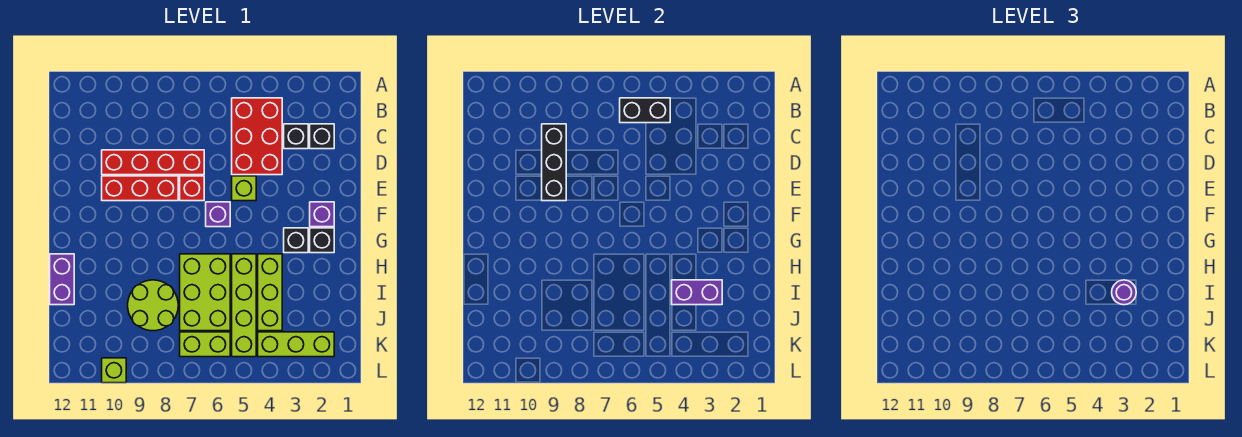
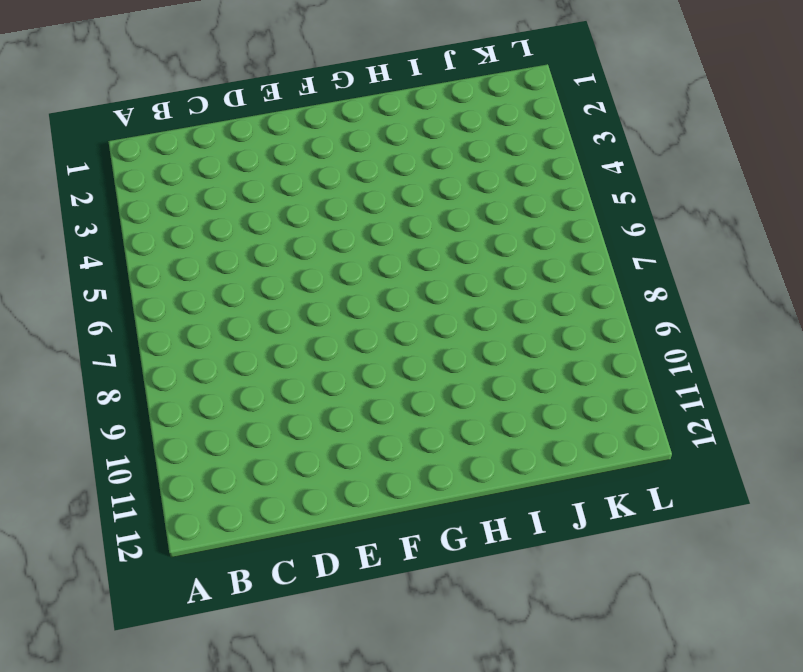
none -> red 2x3 brick [232,98,282,175]
none -> black 1x1 brick [310,124,334,149]
none -> black 1x1 brick [284,124,308,149]

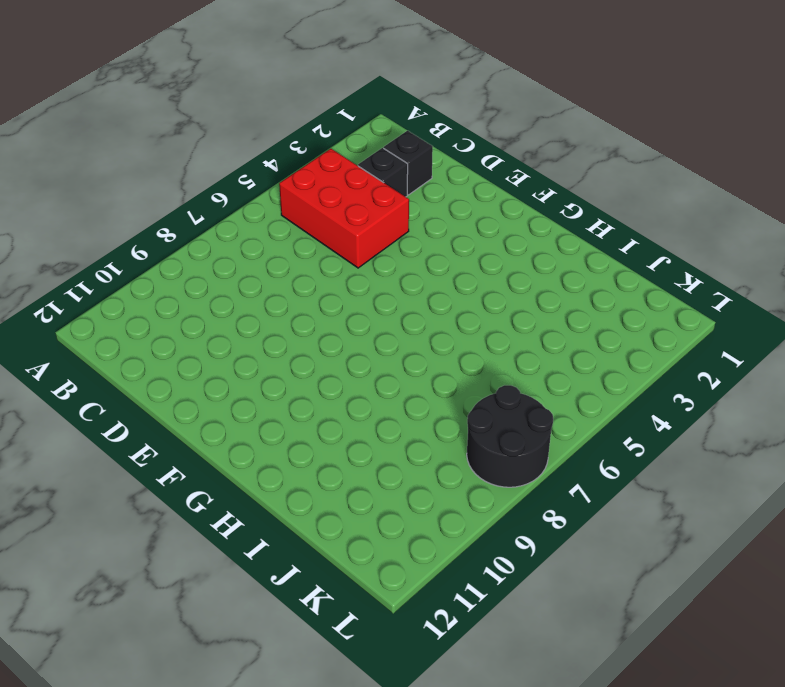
black 2x2 round brick [467,385,553,487] -> lime 1x2 brick [180,332,230,357]
none -> red 1x4 brick [102,150,204,175]
none -> lime 1x1 brick [232,176,256,201]
none -> red 1x1 brick [180,176,204,201]

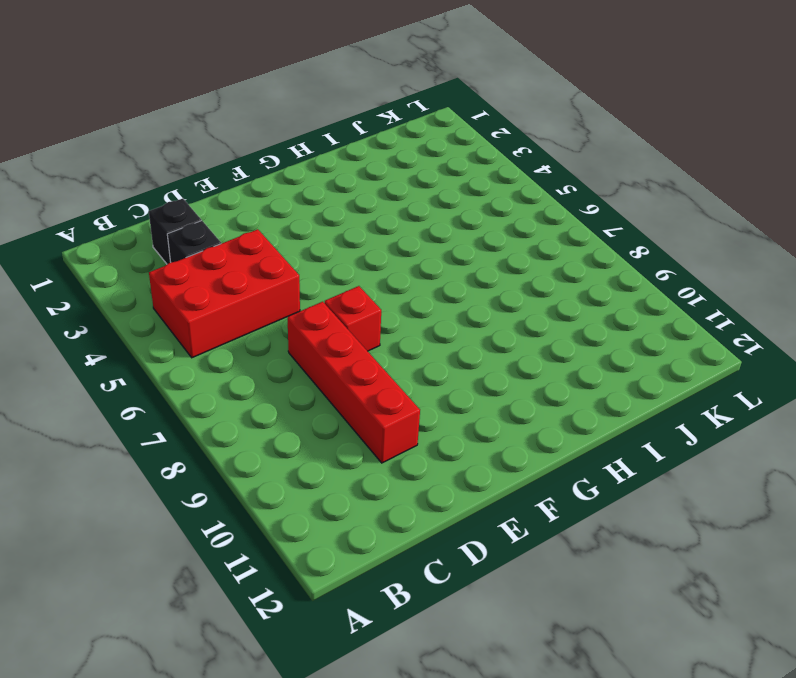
none -> lime 1x1 brick [232,176,256,201]
none -> red 1x3 brick [102,176,178,201]
none -> purple 1x1 brick [310,202,334,227]

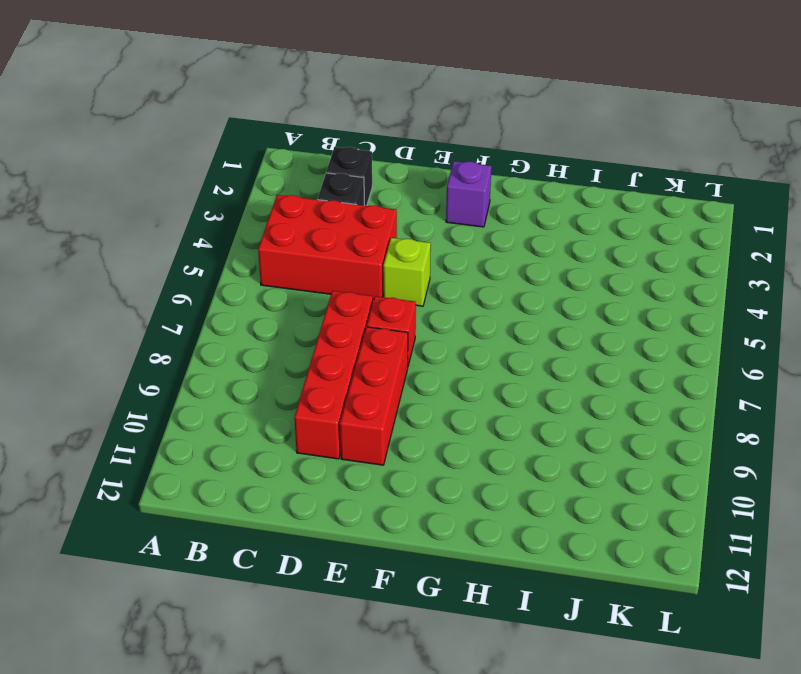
none -> purple 1x1 brick [206,202,230,227]
none -> black 1x1 brick [310,228,334,253]
none -> black 1x1 brick [284,228,308,253]

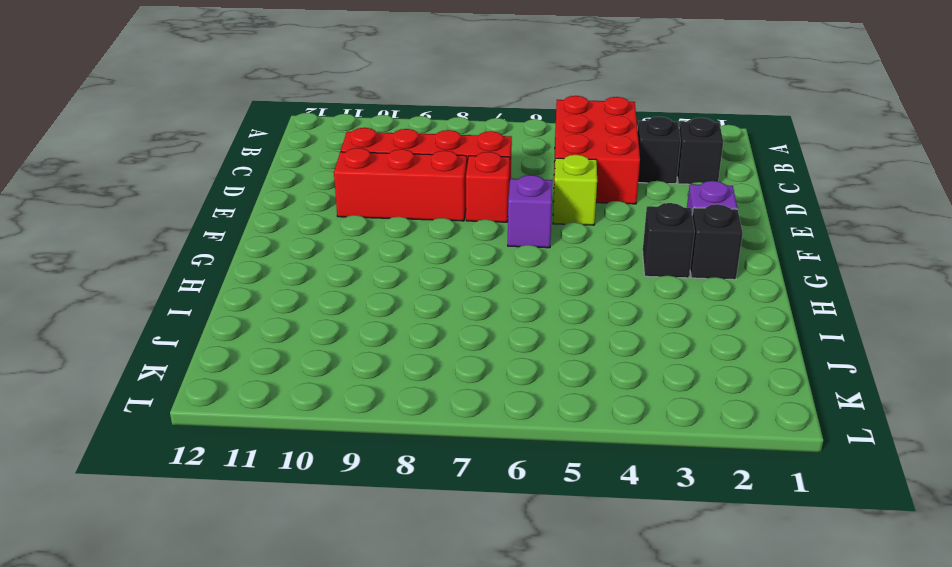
none -> lime 1x3 brick [258,254,282,331]
none -> lime 1x4 brick [232,254,256,357]
none -> lime 2x3 brick [180,254,230,331]

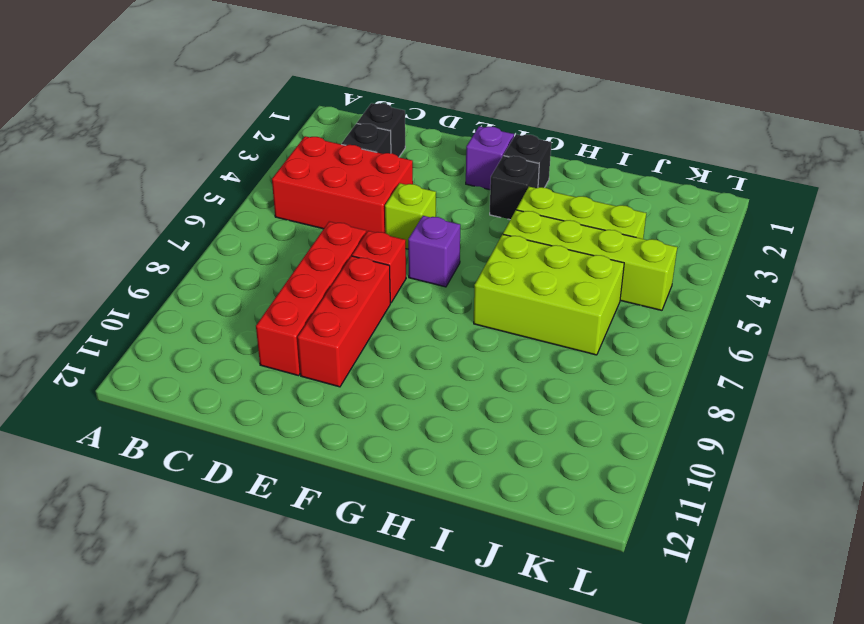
none -> purple 1x2 brick [50,254,74,305]
none -> lime 2x2 round brick [128,280,178,331]
none -> lime 1x3 brick [258,332,334,357]

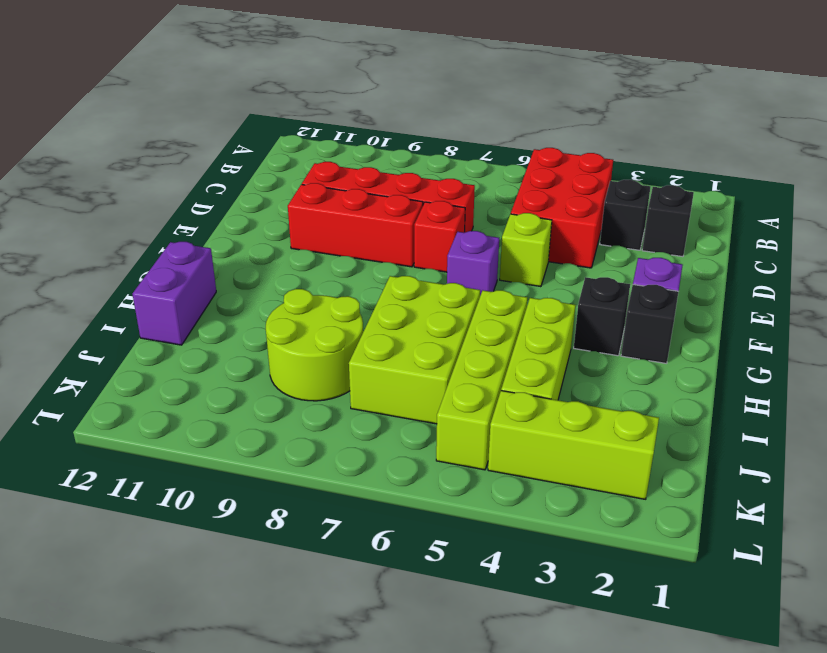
none -> lime 1x2 brick [180,332,230,357]
none -> lime 1x1 brick [102,358,126,383]
none -> black 1x2 brick [620,98,670,123]

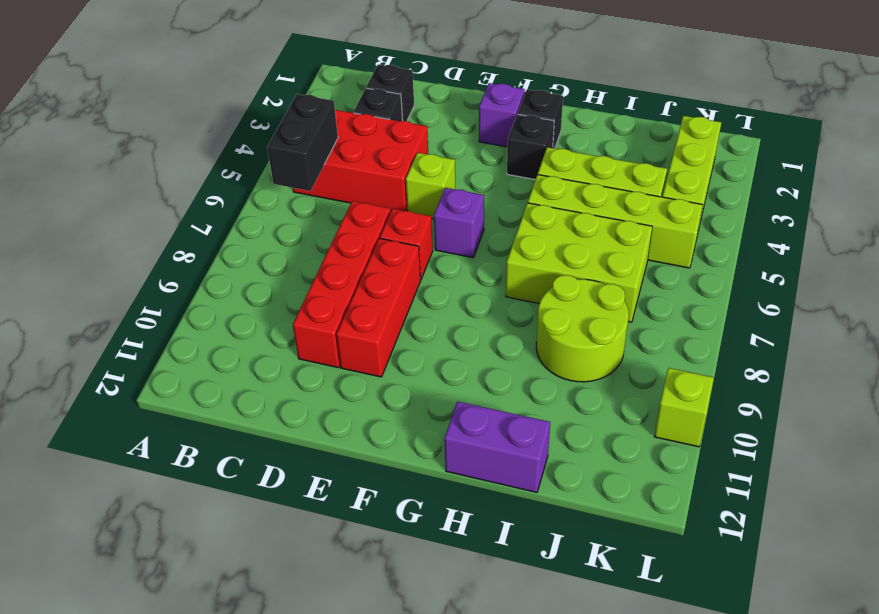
none -> lime 1x2 brick [180,332,230,357]
none -> black 1x3 brick [542,124,566,201]
none -> purple 1x2 brick [672,280,722,305]

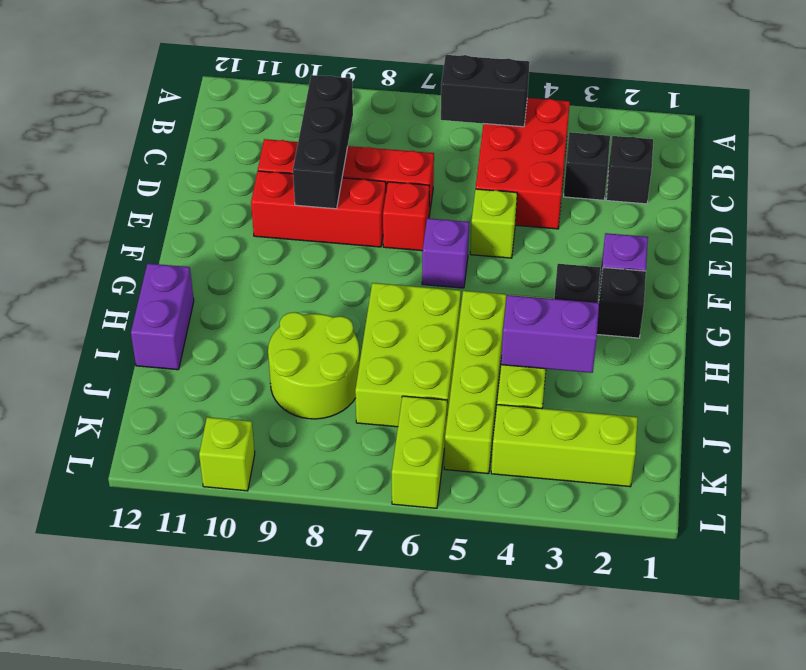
lime 1x2 brick [392,396,447,508] -> lime 1x2 brick turned to [180,332,230,357]
none -> purple 1x1 round brick [1112,280,1136,305]

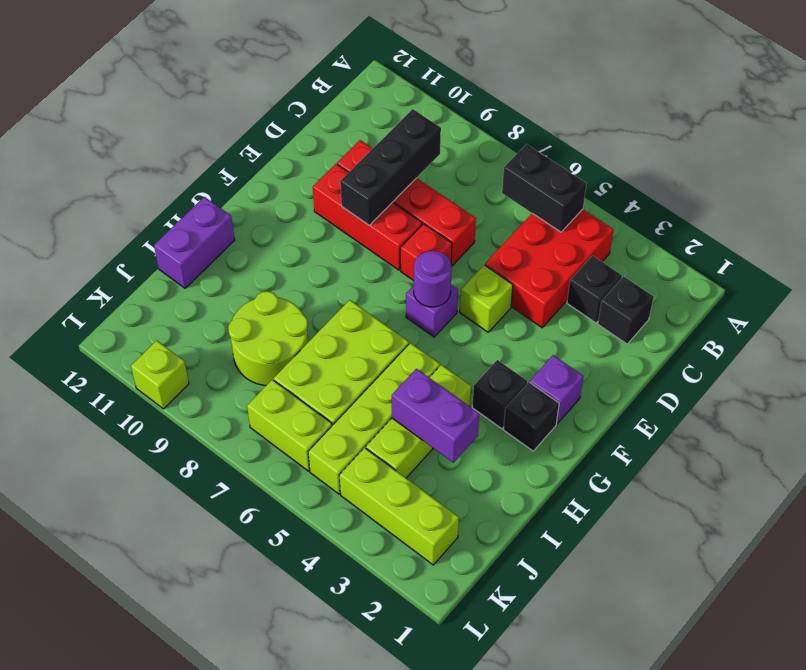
purple 1x1 round brick [414,251,452,307] -> purple 1x1 round brick moved to [1112,280,1136,305]

